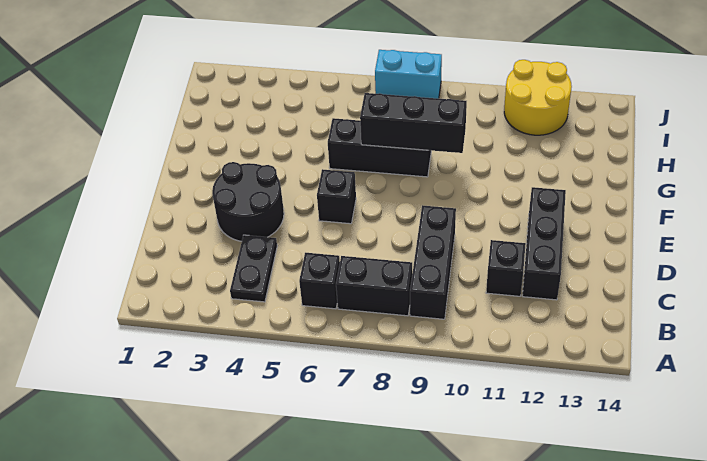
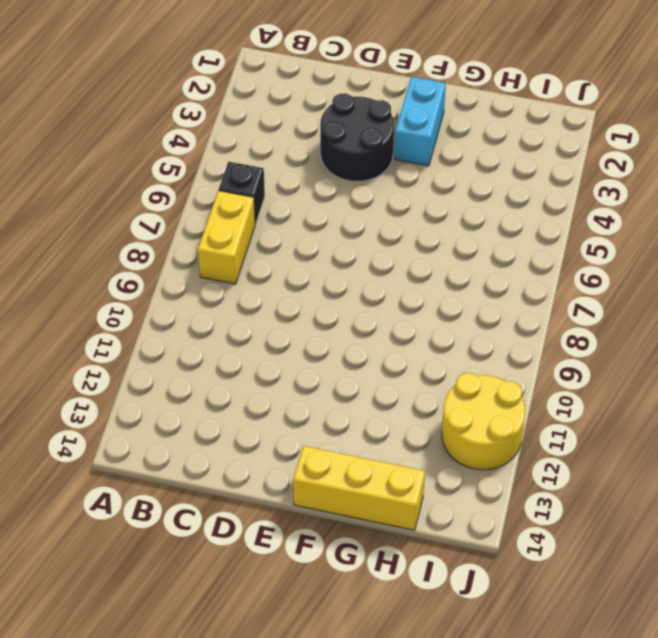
yellow 1x2 brick [198,191,255,284] -> black 1x2 brick [336,256,412,316]
cyan 1x2 brick [394,77,446,166] -> cyan 1x2 brick moved to [375,50,442,98]
yellow 1x3 brick [293,446,425,530] -> none
none -> black 1x2 plate [230,235,277,302]
none -> black 1x3 brick [410,205,456,319]
none -> black 1x1 brick [486,240,526,296]

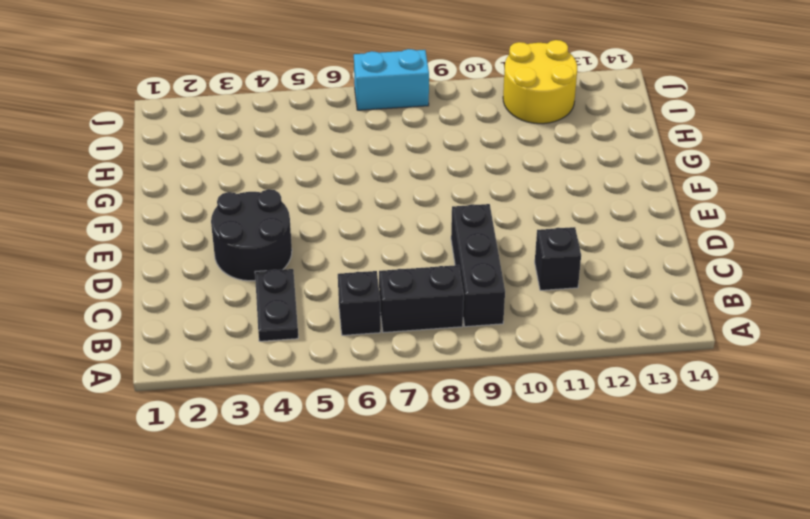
none -> black 1x3 brick [522,187,566,300]
none -> black 1x1 brick [317,169,356,224]
none -> black 1x3 brick [328,118,431,177]

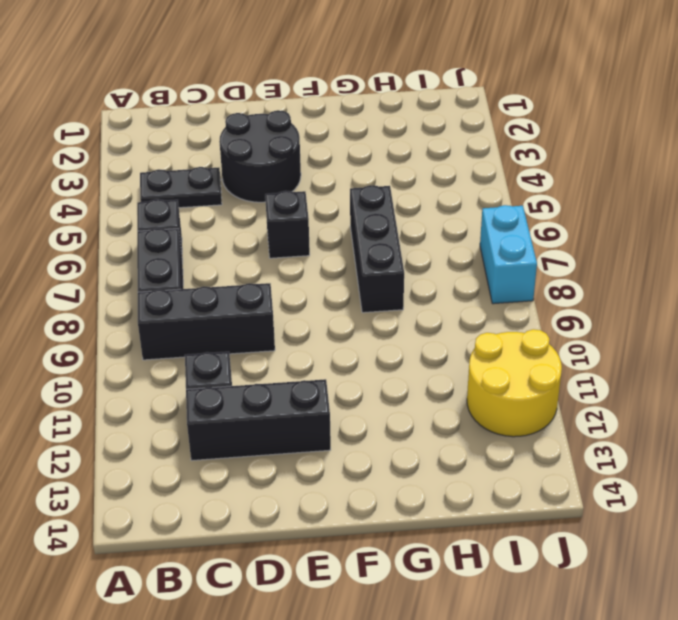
none -> black 1x3 brick [360,93,467,153]

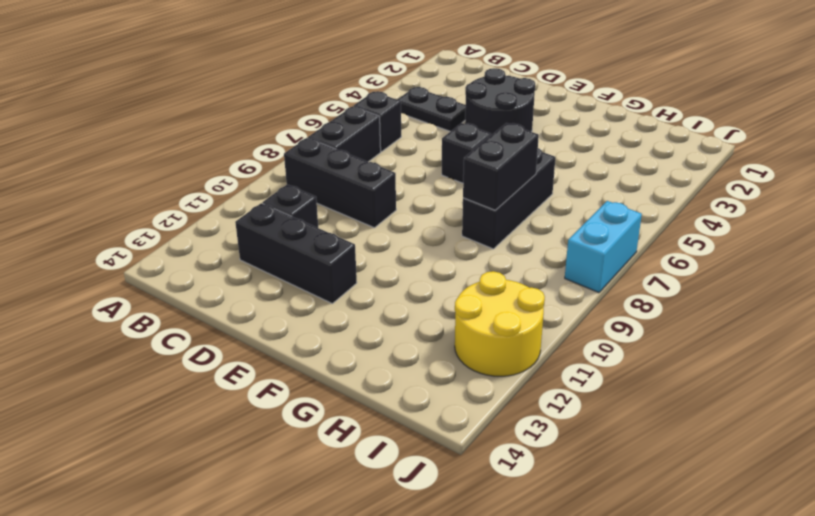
black 1x2 brick [463,123,539,210] -> black 1x3 brick [360,93,467,153]

